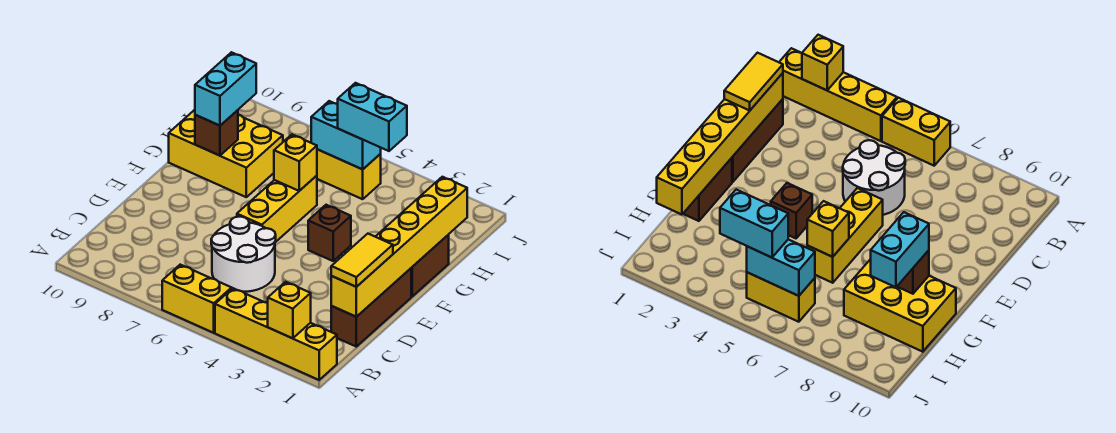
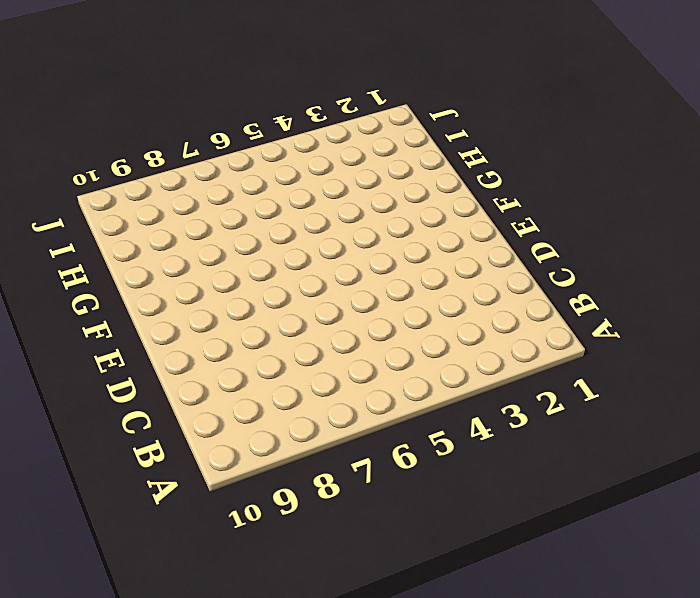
none -> yellow 1x4 brick [215,288,337,380]
none -> yellow 1x2 brick [162,265,232,333]
none -> brown 1x3 brick [331,268,411,347]

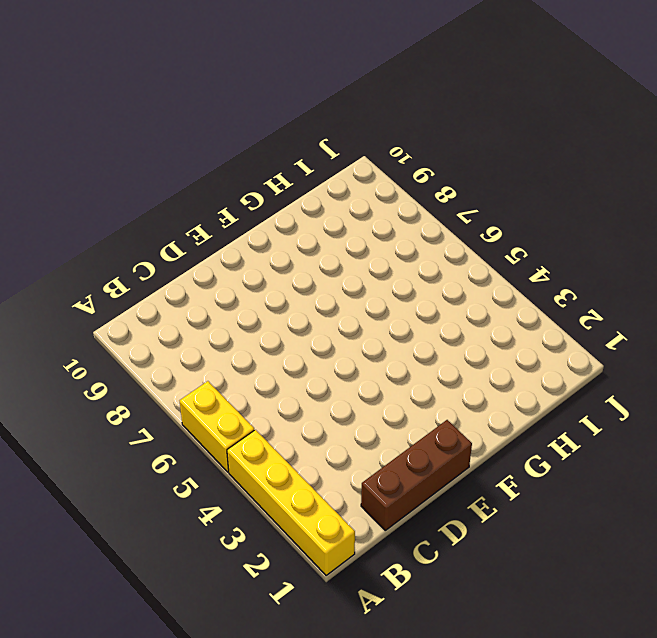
none -> white 2x2 round brick [211,217,276,292]
none -> yellow 1x3 brick [237,176,317,242]
none -> brown 1x2 brick [411,235,449,296]

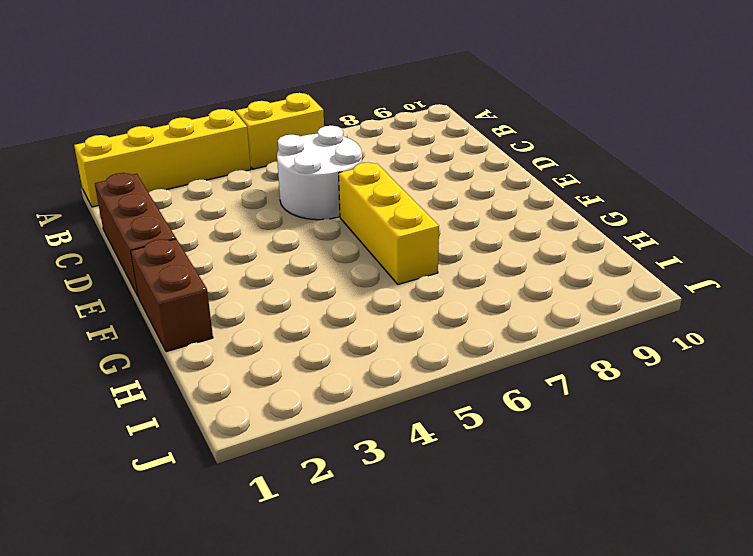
none -> brown 1x1 brick [308,205,351,261]
none -> yellow 2x3 brick [169,110,283,197]
none -> yellow 1x2 brick [317,149,381,199]

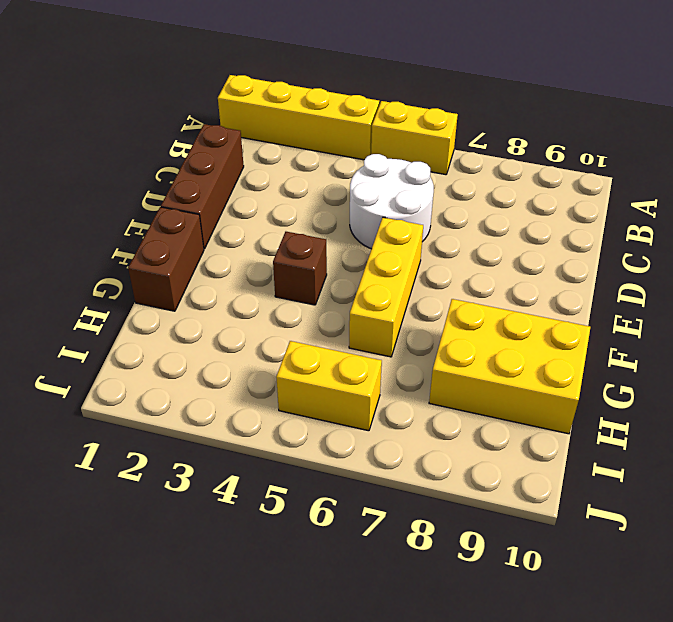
none -> yellow 1x1 brick [268,282,311,338]
none -> yellow 1x6 brick [331,177,467,317]
none -> yellow 1x1 brick [274,135,317,191]

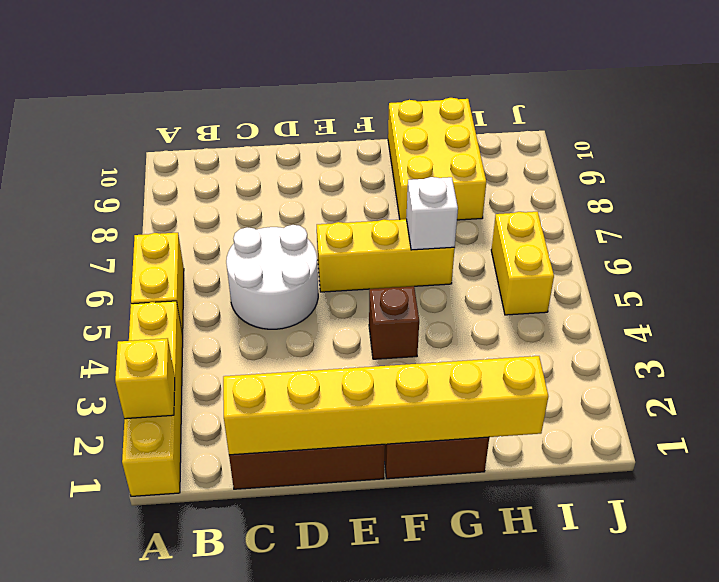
white 1x1 brick [406,177,458,250] -> yellow 1x1 brick [274,135,317,191]
none -> brown 1x1 brick [195,110,238,156]
none -> cyan 1x2 brick [311,101,381,169]
none -> yellow 1x2 tile [331,234,393,287]

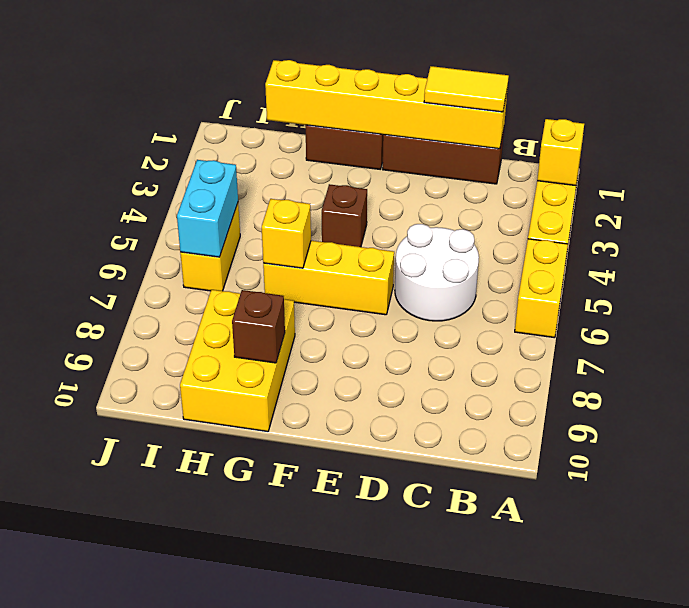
none -> cyan 1x2 brick [195,52,256,126]
none -> cyan 1x2 brick [338,83,407,151]

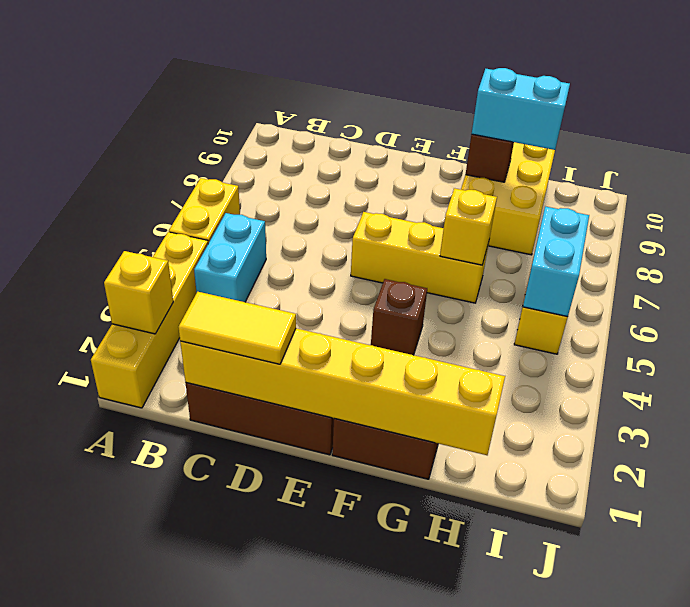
cyan 1x2 brick [194,213,266,302] -> cyan 1x2 brick moved to [338,83,407,151]
none -> white 2x2 round brick [211,217,276,292]

